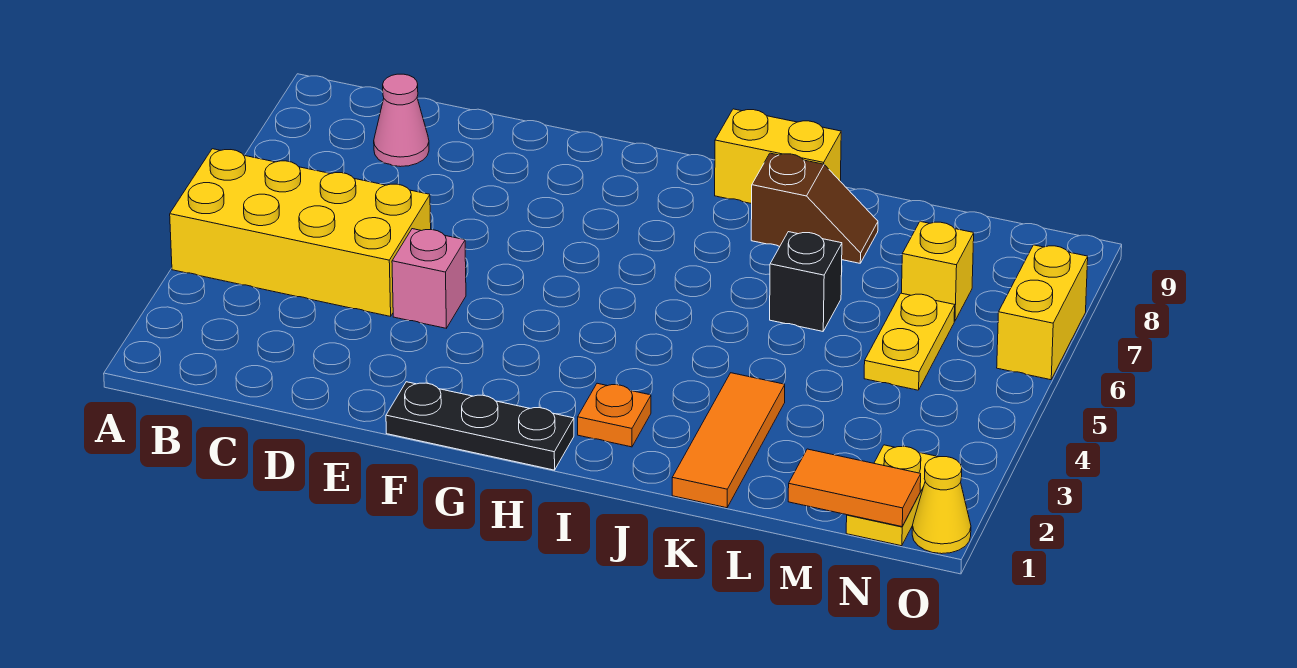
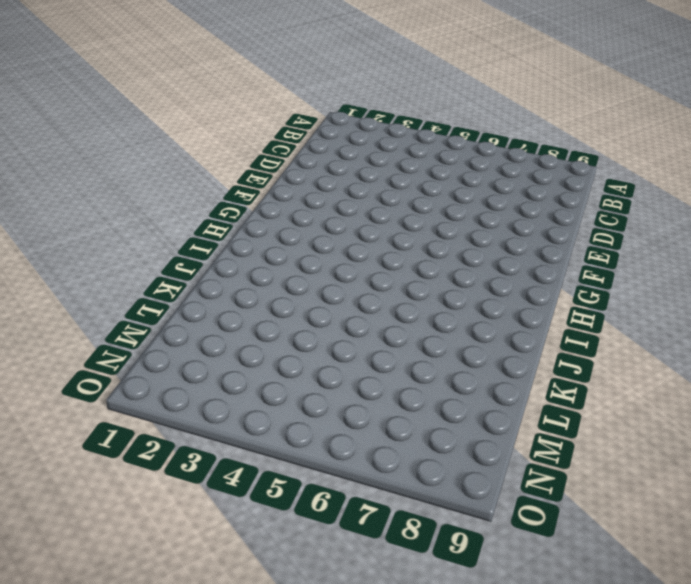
none -> yellow 2x4 brick [170,149,431,316]
none -> pink 1x1 cone [374,74,429,167]
none -> pink 1x1 brick [392,229,466,328]

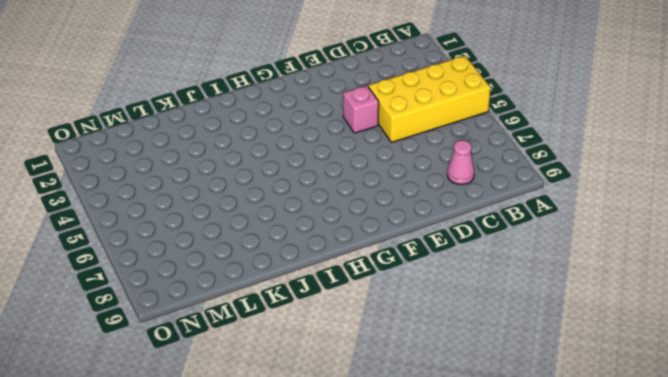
none -> black 1x3 plate [386,382,574,470]
none -> orange 1x1 plate [578,383,651,447]
none -> yellow 1x2 brick [715,109,841,204]

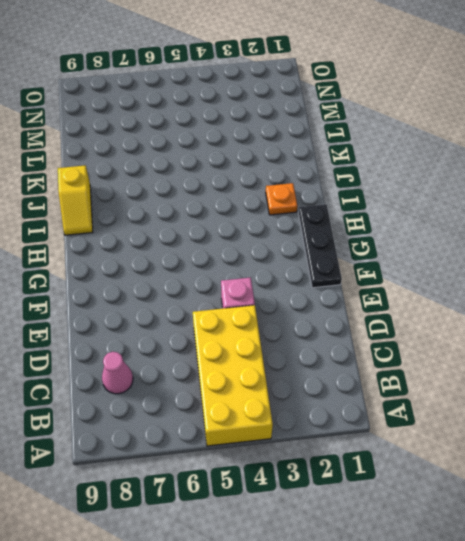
yellow 1x2 slope [58,165,93,235] -> yellow 1x2 brick [715,109,841,204]
none -> brown 1x2 slope [751,153,878,263]
none -> orange 1x3 tile [672,373,785,508]
none -> black 1x1 brick [770,232,842,331]

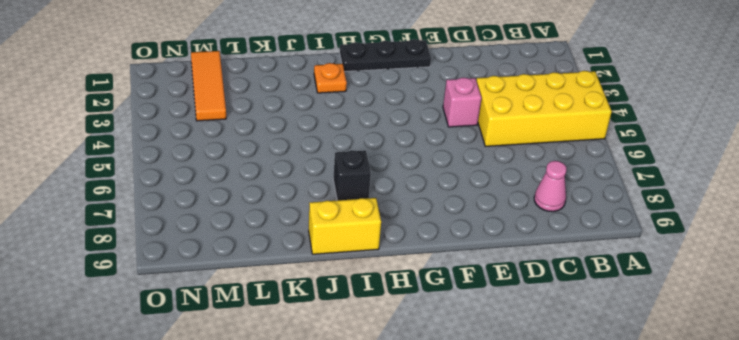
black 1x1 brick [333,150,371,200] -> black 1x1 brick moved to [770,232,842,331]
orange 1x3 tile [191,51,226,121] -> orange 1x3 tile moved to [672,373,785,508]
none -> brown 1x2 slope [751,153,878,263]
none -> yellow 1x2 plate [864,293,955,390]
none -> yellow 1x1 brick [902,221,974,321]

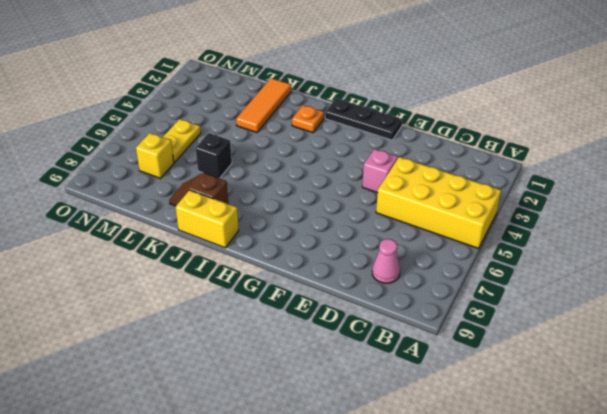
none -> yellow 1x2 plate [846,445,938,546]
none -> yellow 1x1 cone [912,457,971,554]
none -> yellow 1x2 brick [997,245,1088,380]

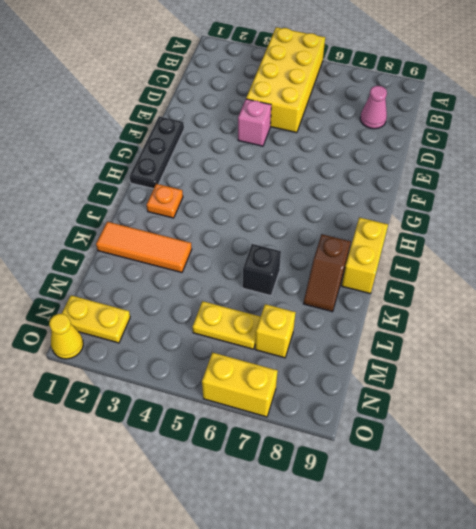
none -> orange 1x2 tile [788,449,921,527]

